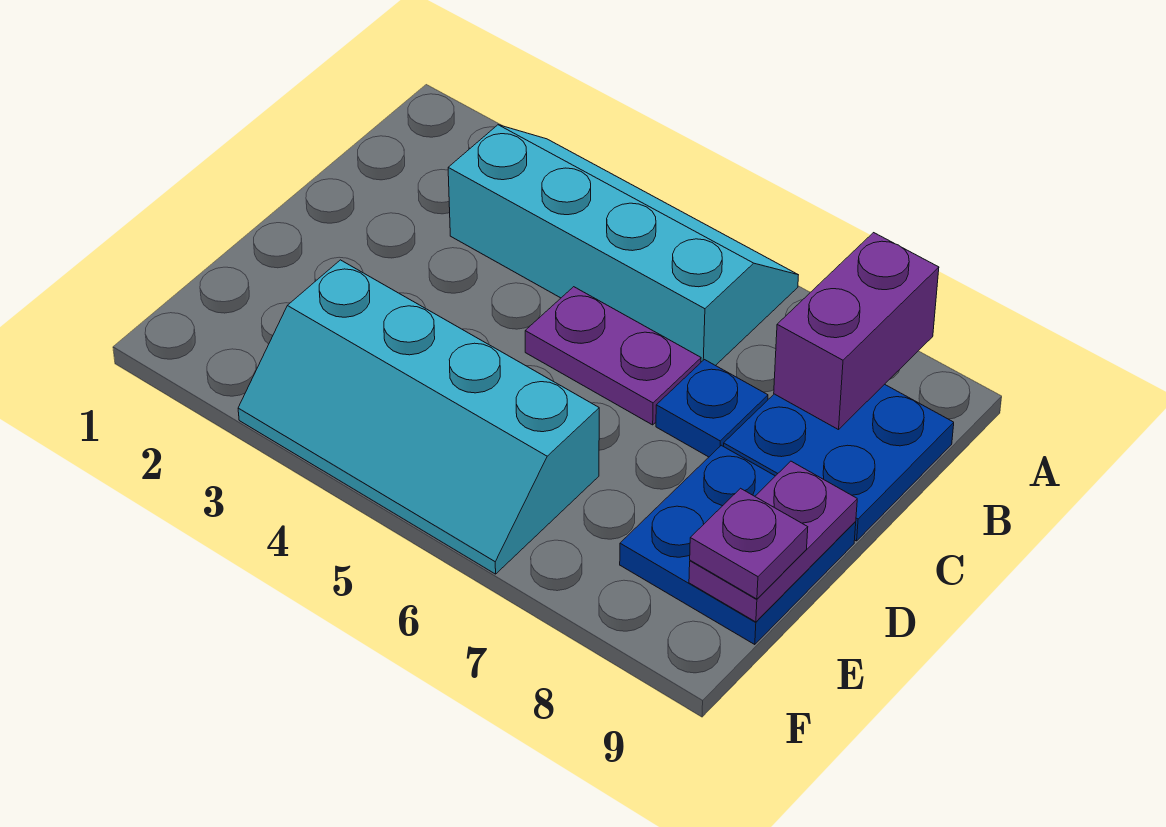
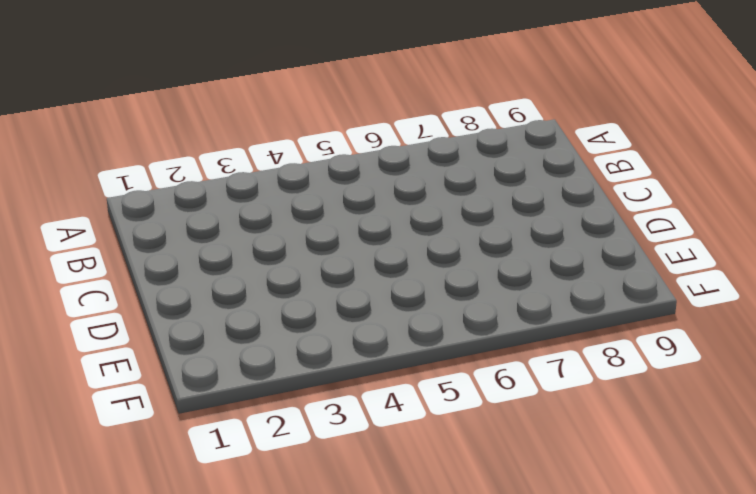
none -> cyan 2x4 slope [448,125,798,366]
none -> blue 2x2 plate [723,384,954,541]

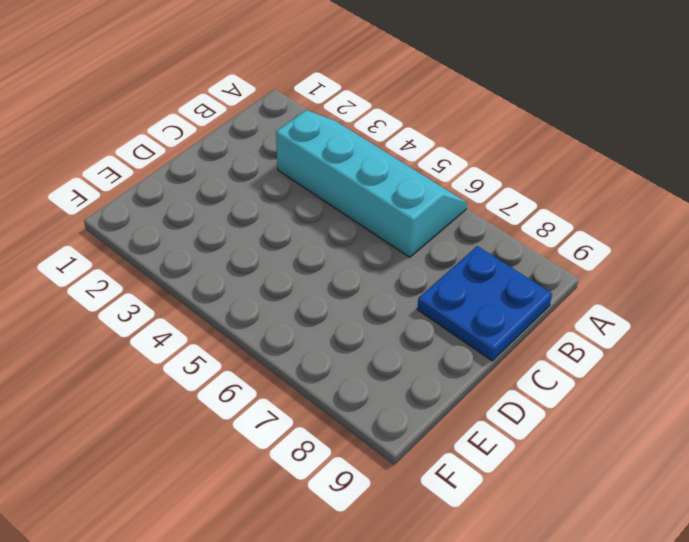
none -> purple 1x2 plate [525,287,701,425]
none -> blue 1x1 plate [656,360,768,457]

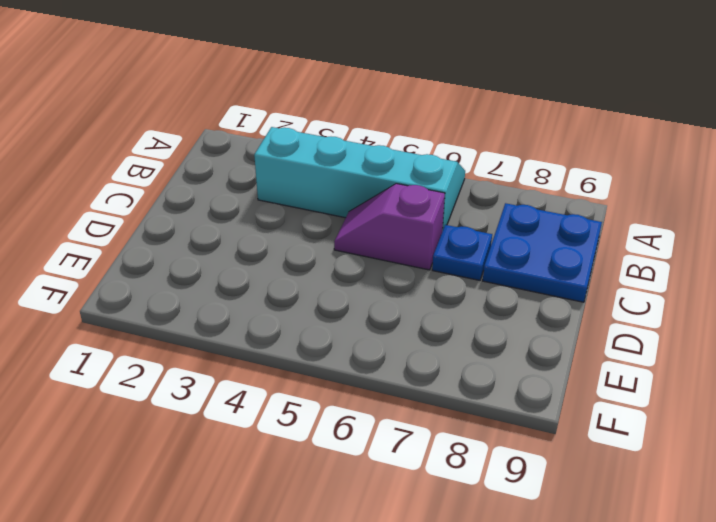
purple 1x2 slope [334,184,445,270] -> purple 1x2 plate [525,287,701,425]
none -> blue 2x2 plate [620,445,856,645]
none -> cyan 2x4 slope [238,260,599,574]

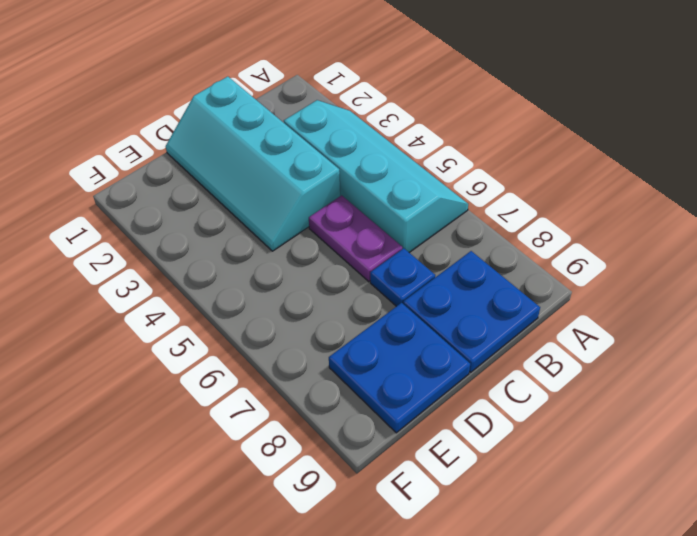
cyan 2x4 slope [166,76,340,251] -> cyan 2x4 slope moved to [238,260,599,574]
none -> purple 1x2 brick [774,233,939,430]
none -> purple 1x2 plate [689,461,857,622]

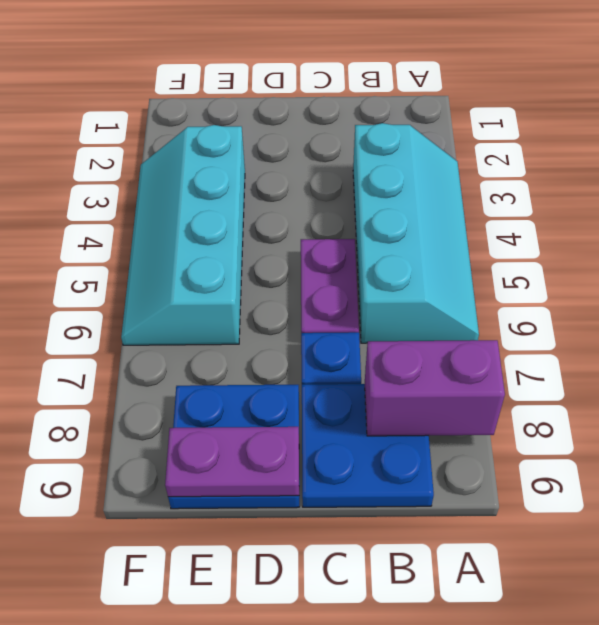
none -> purple 1x1 plate [690,488,808,599]

